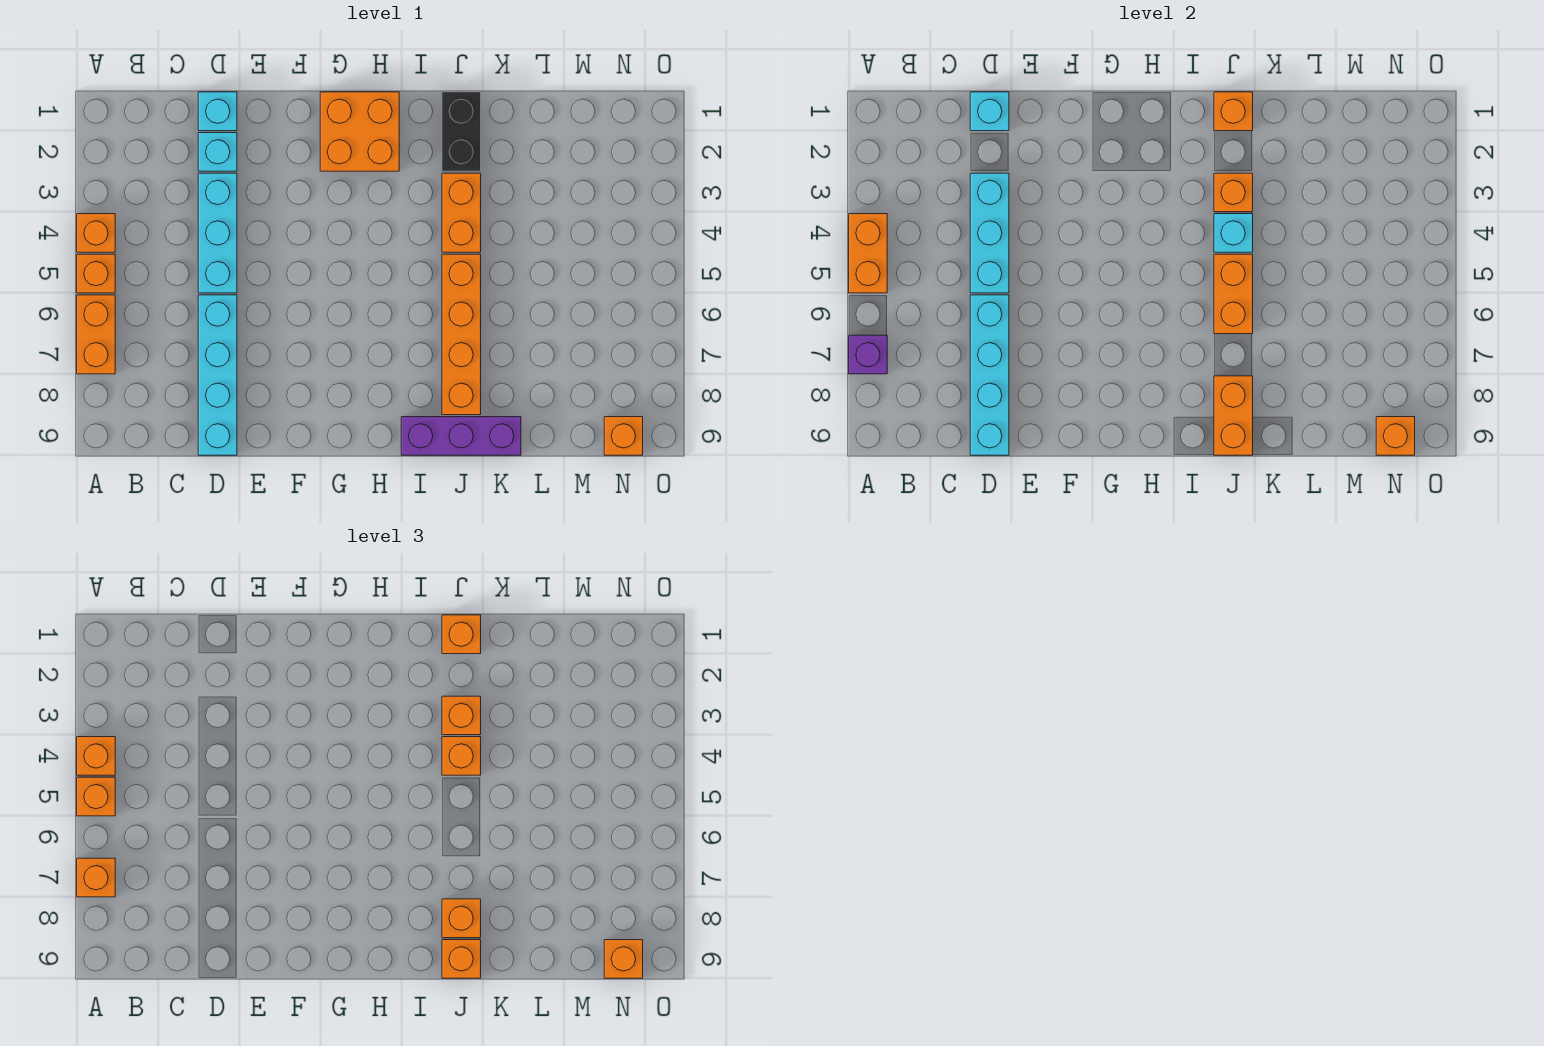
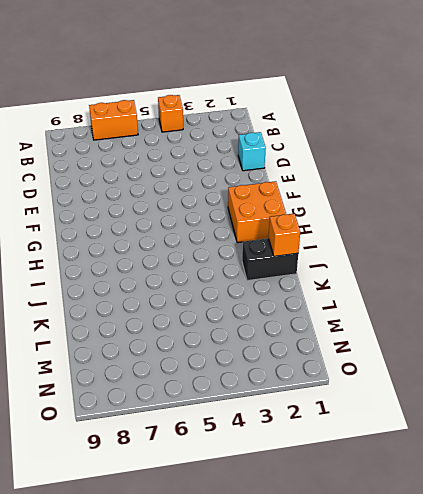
none -> orange 1x1 brick [77,254,115,293]
none -> cyan 1x1 brick [198,133,237,171]
none -> cyan 1x3 brick [198,173,237,293]
none -> cyan 1x4 brick [198,295,237,455]

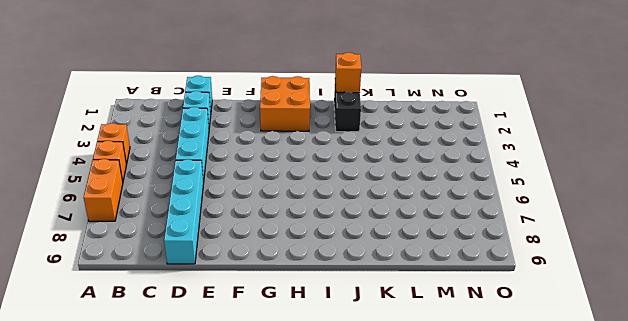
none -> purple 1x3 brick [401,417,521,455]
none -> orange 1x2 brick [442,173,481,252]
none -> orange 1x4 brick [442,254,481,415]
none -> orange 1x1 brick [604,417,643,455]

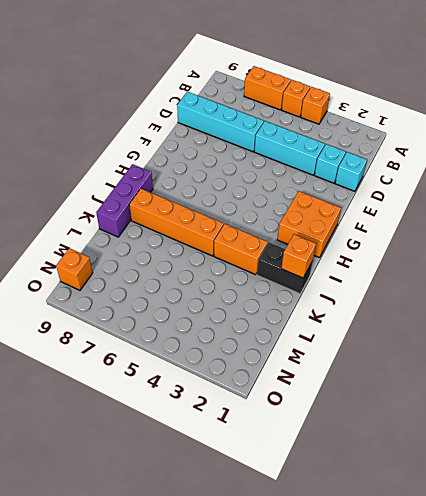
none -> orange 1x2 brick [849,214,887,293]
none -> purple 1x1 brick [849,335,887,374]
none -> cyan 1x1 brick [970,92,1009,131]
none -> cyan 1x3 brick [970,173,1009,293]

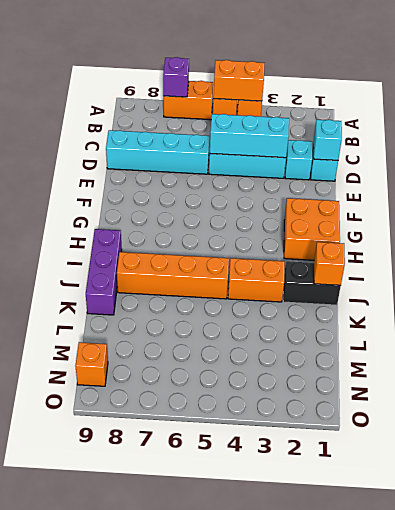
none -> cyan 1x4 brick [970,295,1009,455]
none -> orange 1x1 brick [1214,173,1253,212]
none -> cyan 1x1 brick [1214,214,1253,252]
none -> orange 1x2 brick [1214,254,1253,334]

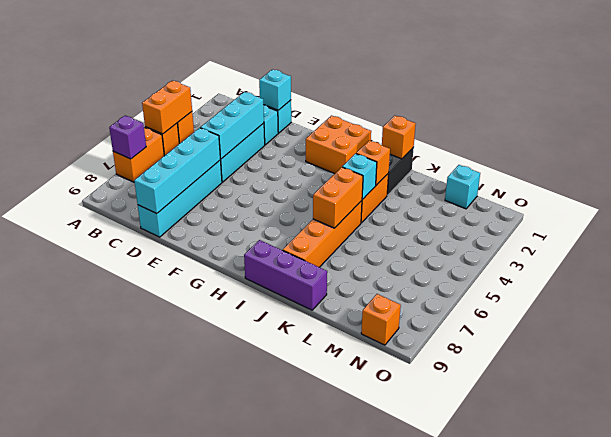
cyan 1x1 brick [445,165,480,209] -> none
none -> orange 1x2 brick [1214,376,1253,455]
none -> orange 1x1 brick [1376,417,1415,455]
none -> orange 1x1 brick [77,737,115,775]
none -> orange 1x1 brick [77,777,115,816]

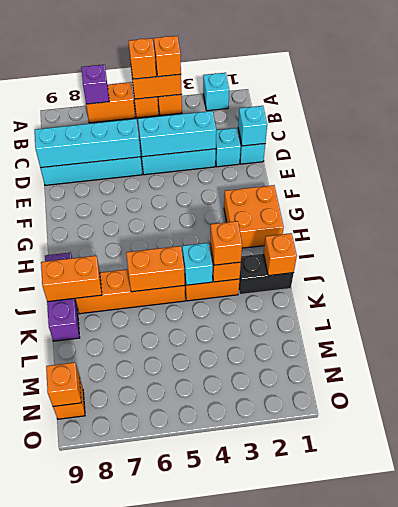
cyan 1x1 brick [203,73,229,111] -> none
none -> orange 1x1 brick [77,858,115,897]
none -> orange 1x1 brick [442,615,481,654]
none -> orange 1x1 brick [442,737,481,775]
none -> orange 1x1 brick [442,899,481,938]

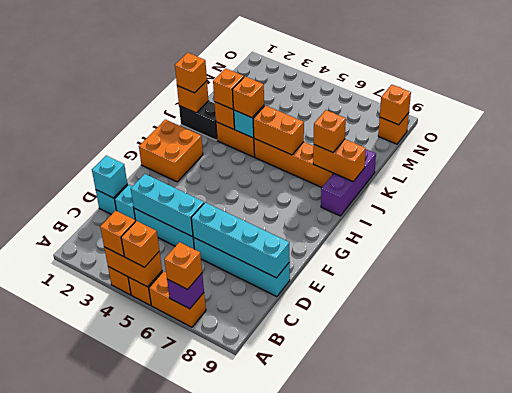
none -> orange 1x1 brick [442,940,481,978]
none -> orange 1x1 brick [604,940,643,978]

